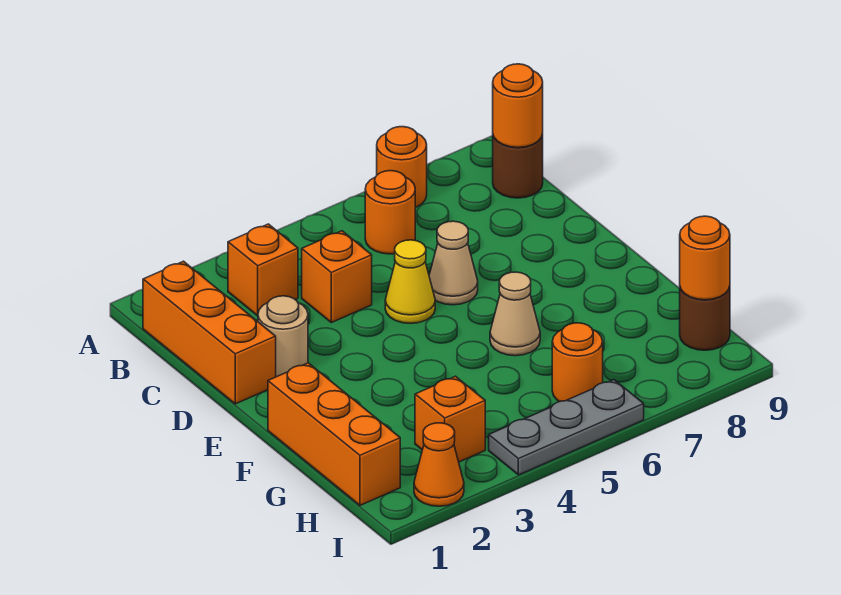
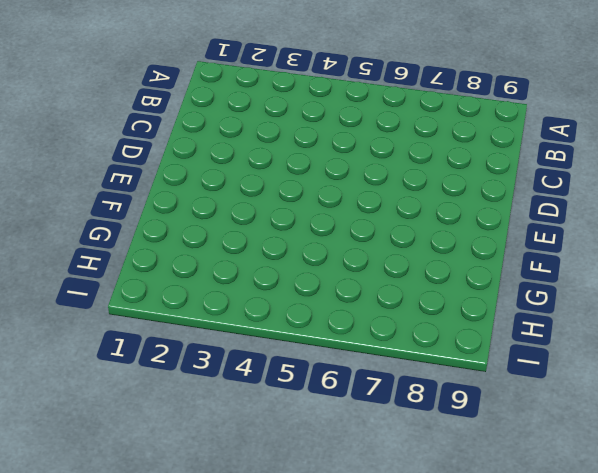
none -> orange 1x1 round brick [377,127,427,207]
none -> orange 1x3 brick [143,261,276,404]
none -> orange 1x1 brick [228,224,298,316]

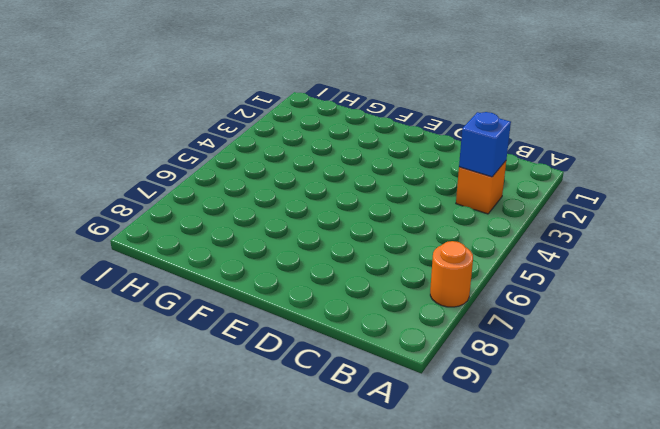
blue 1x1 brick [459,112,511,177] -> none
none -> orange 1x3 brick [143,261,276,404]
none -> orange 1x1 round brick [365,171,415,254]
none -> brown 1x1 round brick [493,134,543,198]

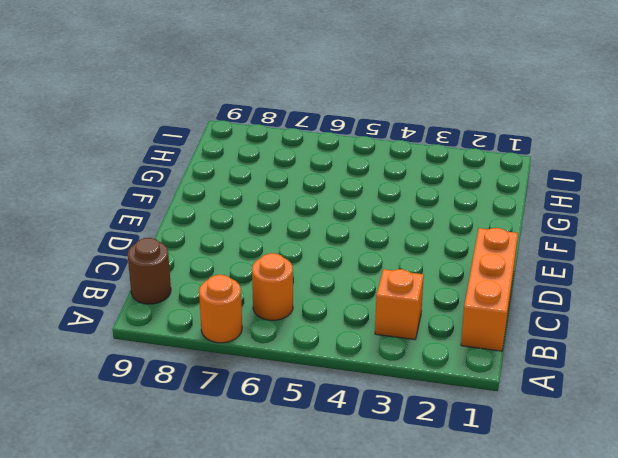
none -> orange 1x1 brick [302,231,372,323]
none -> tan 1x1 round brick [258,296,308,377]
none -> yellow 1x1 cone [385,240,435,323]

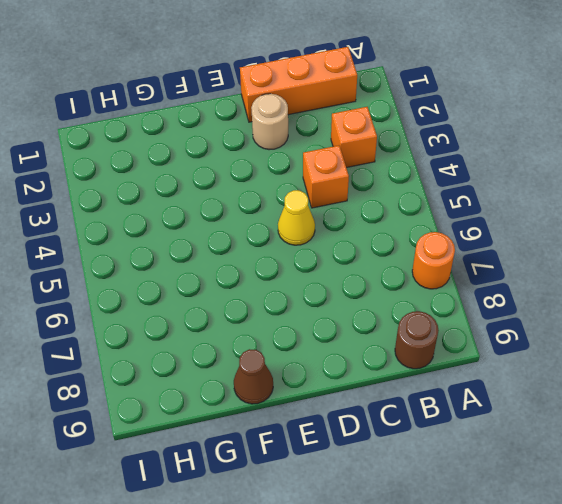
brown 1x1 cone [234,349,273,404] -> none
none -> orange 1x1 round brick [365,171,415,254]
none -> tan 1x1 cone [429,221,478,305]
none -> orange 1x3 brick [268,363,400,505]

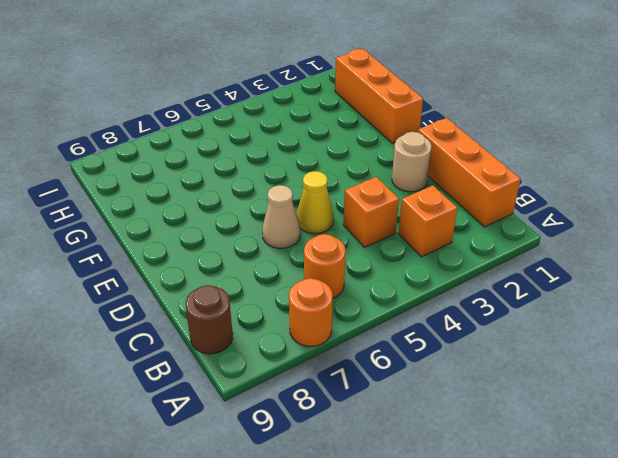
none -> tan 1x1 cone [490,272,540,356]
none -> orange 1x1 brick [415,376,485,462]
none -> orange 1x1 round brick [552,323,603,402]

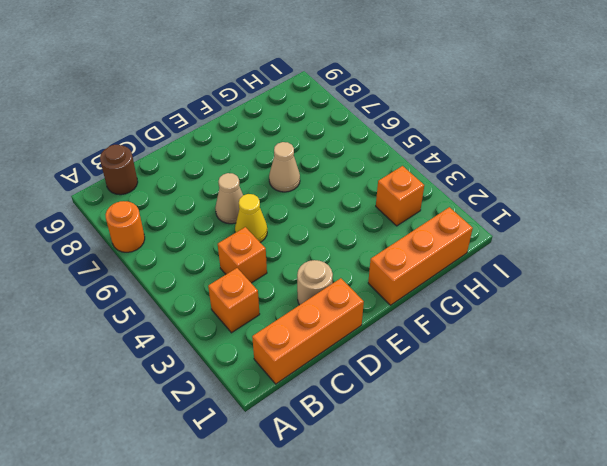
none -> orange 1x1 round brick [365,171,415,254]
none -> orange 1x1 round brick [552,323,603,402]
none -> brown 1x1 round brick [680,286,730,350]

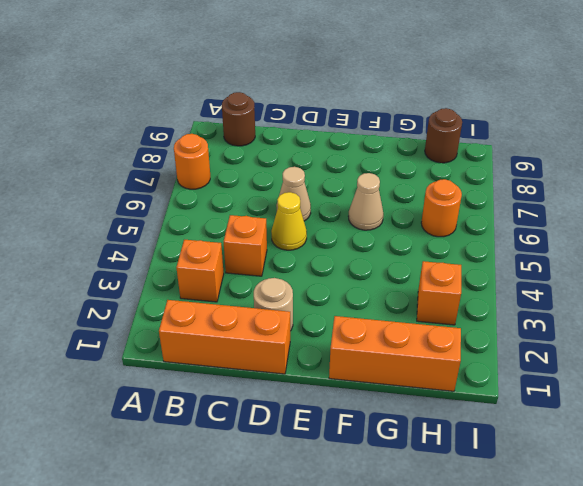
none -> orange 1x1 round brick [365,171,415,254]
none -> orange 1x1 cone [414,423,464,506]
none -> grey 1x3 plate [489,380,644,475]

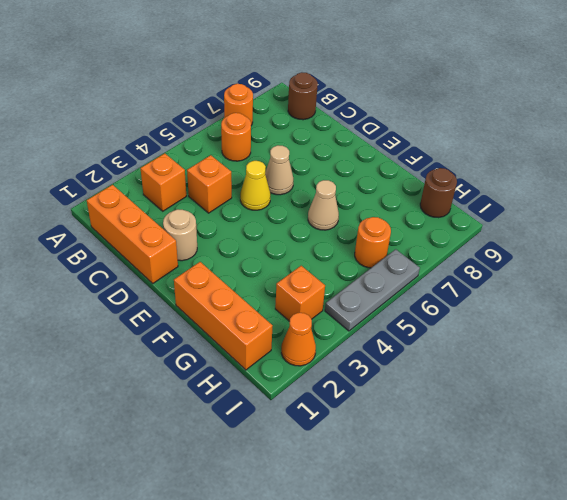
none -> orange 1x1 round brick [493,64,543,147]
none -> orange 1x1 round brick [680,216,730,300]

